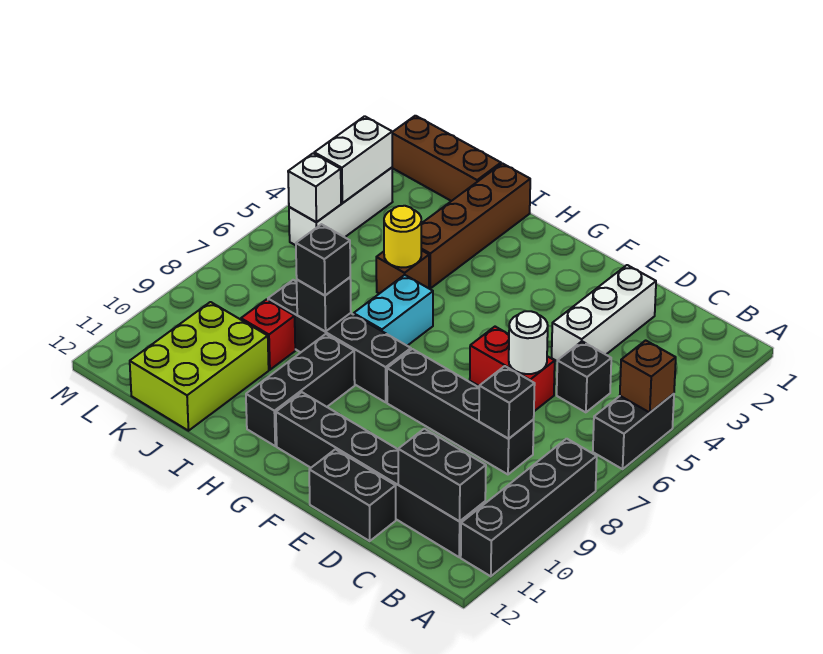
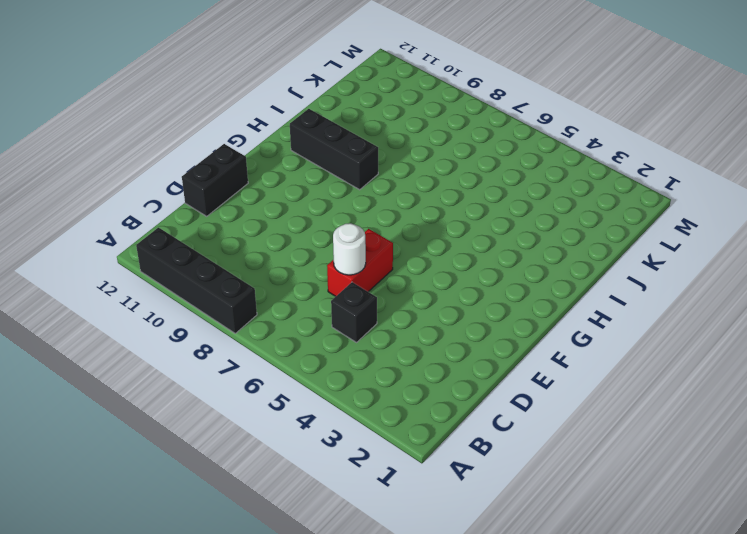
none -> black 1x2 brick [593,394,674,469]
none -> black 1x6 brick [276,392,485,557]
none -> black 1x4 brick [387,349,534,474]

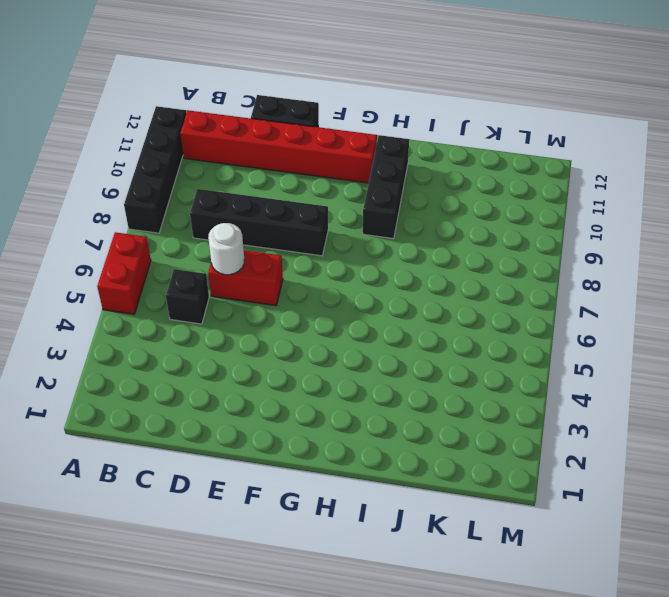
red 1x2 brick [97,232,151,314] -> black 1x2 brick [593,394,674,469]
red 1x6 brick [180,110,377,183] -> black 1x6 brick [276,392,485,557]
none -> white 1x3 brick [552,265,656,361]
none -> black 1x4 brick [268,280,411,402]
none -> cyan 1x2 brick [354,275,433,346]

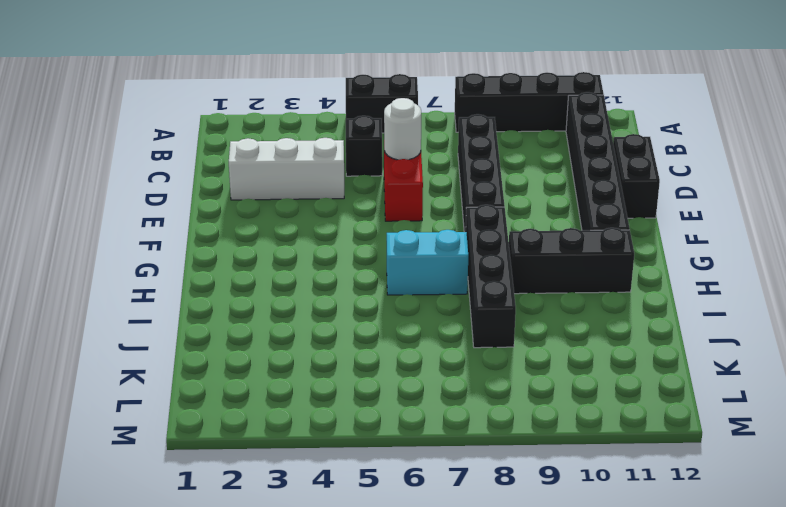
none -> brown 1x4 brick [421,163,530,288]
none -> brown 1x1 brick [376,250,429,294]
none -> brown 1x3 brick [392,116,501,201]

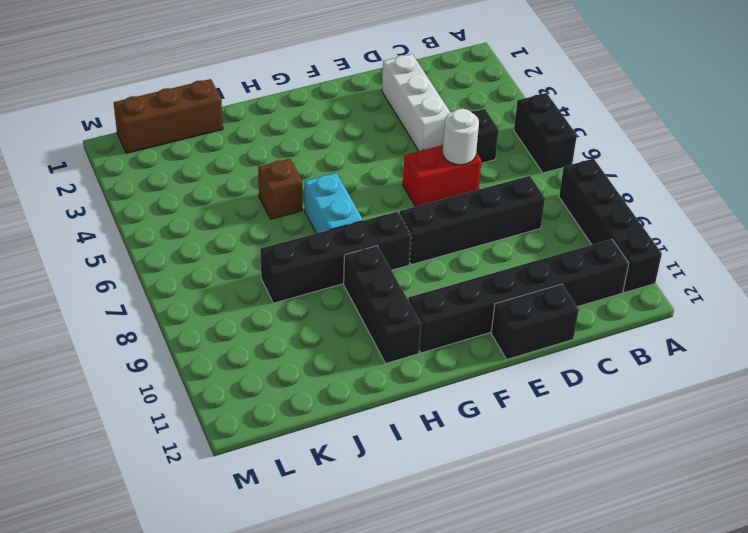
none -> brown 1x4 brick [421,163,530,288]
none -> red 1x1 brick [241,299,295,370]
none -> lime 2x3 brick [130,302,269,431]

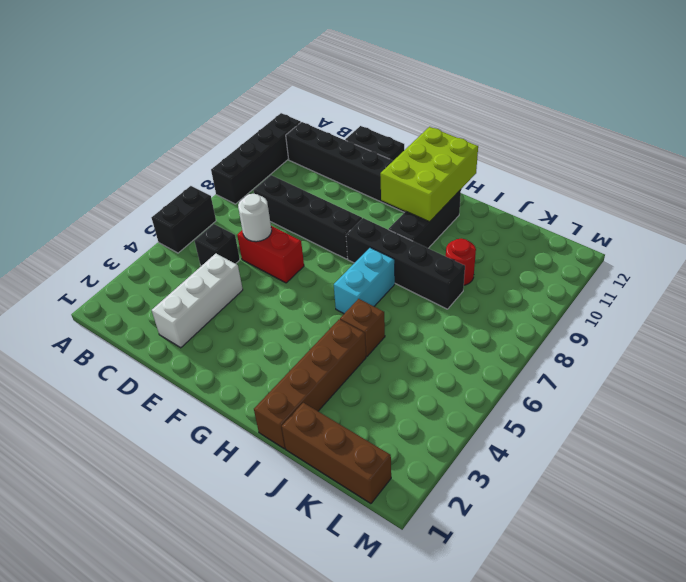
lime 2x3 brick [380,127,478,222] -> lime 2x3 brick moved to [130,302,269,431]
red 1x1 round brick [446,239,476,285] -> red 1x1 brick [241,299,295,370]
none -> white 1x3 brick [289,168,392,245]
none -> brown 1x1 brick [620,340,676,412]
none -> black 1x2 brick [398,429,486,521]

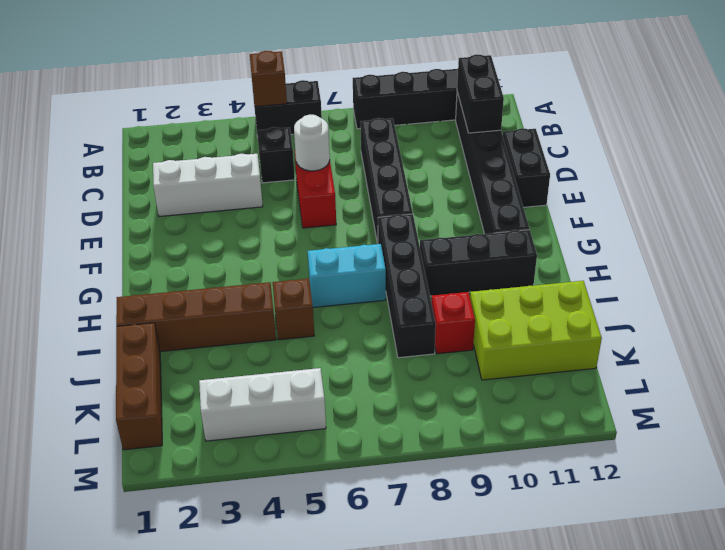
none -> black 1x1 brick [479,366,535,439]
none -> yellow 1x1 round brick [384,206,421,268]
none -> black 1x1 brick [297,277,351,332]

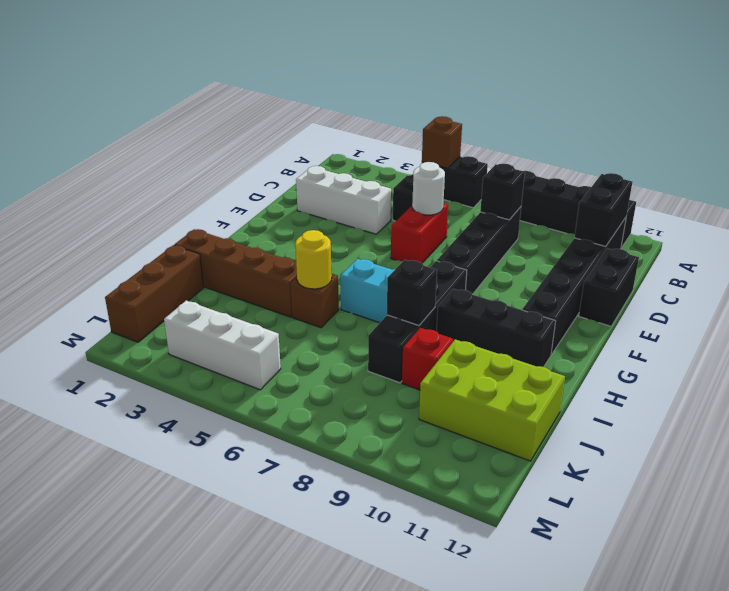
none -> white 1x2 brick [314,116,392,203]
none -> white 1x1 brick [288,153,341,222]
none -> black 1x1 brick [296,224,350,295]

